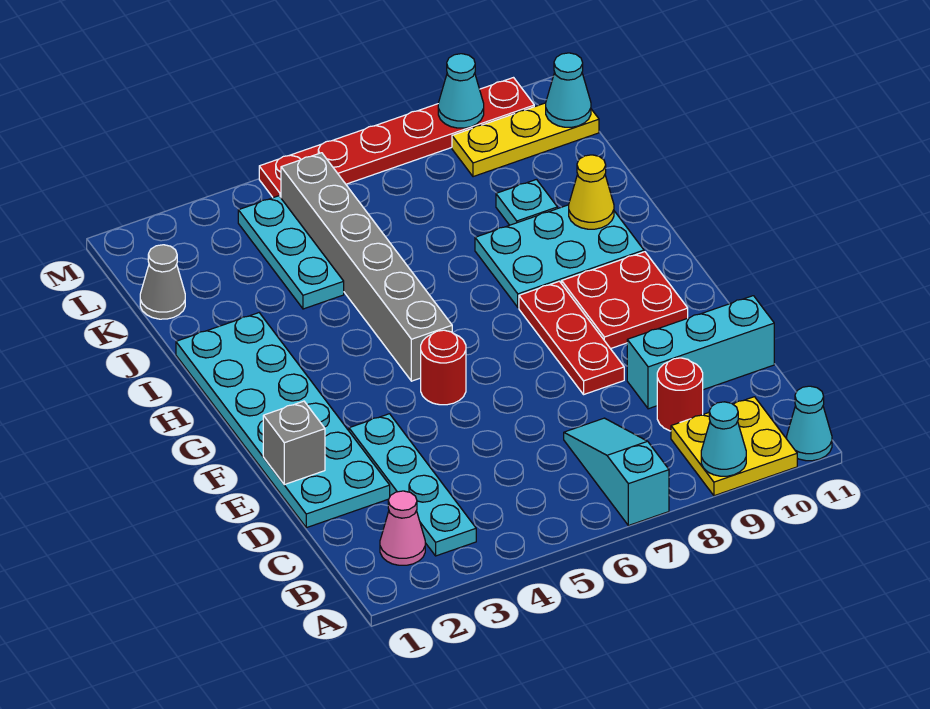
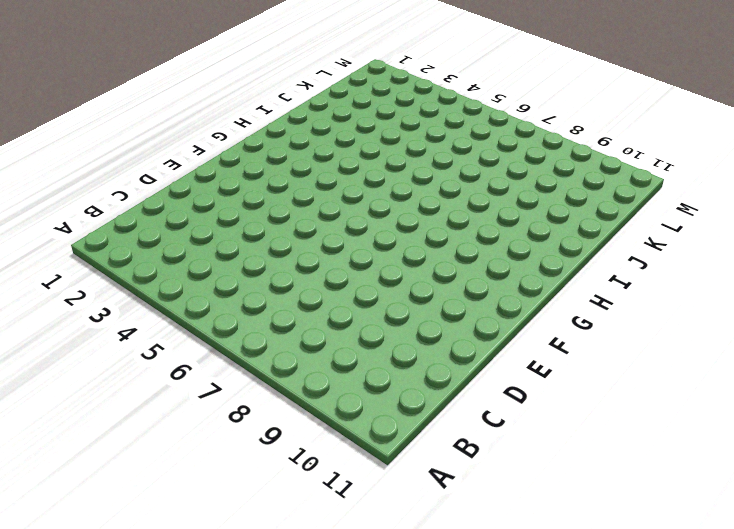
none -> cyan 1x3 slope [564,418,669,526]
none -> yellow 2x2 plate [671,397,797,496]
none -> cyan 1x1 cone [787,386,832,461]

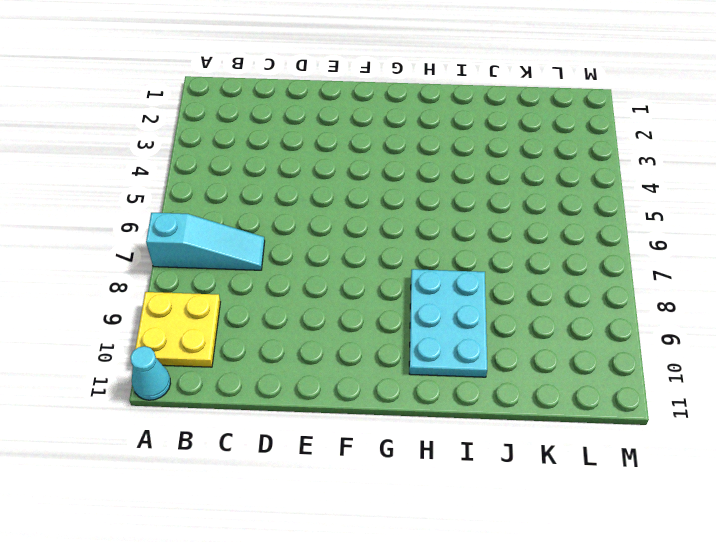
none -> pink 1x1 cone [380,491,425,565]
none -> cyan 1x4 plate [349,414,476,556]
none -> red 1x1 round brick [657,358,703,431]

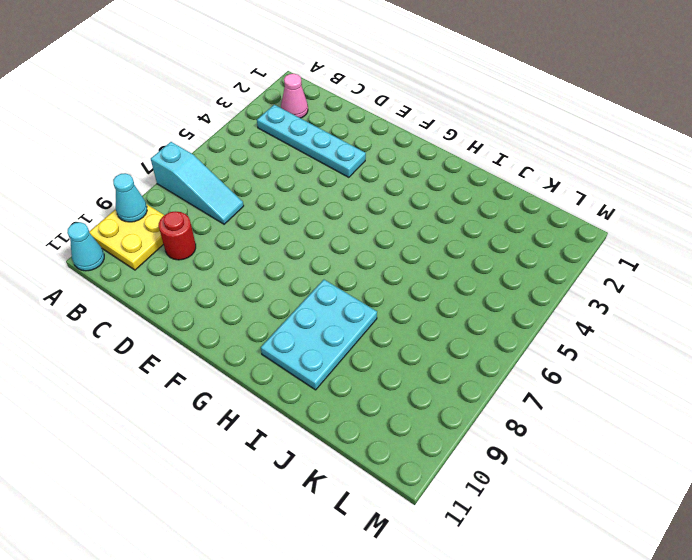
none -> cyan 2x6 plate [176,313,390,528]
none -> cyan 1x3 brick [627,296,774,409]
none -> red 1x3 plate [519,281,624,394]

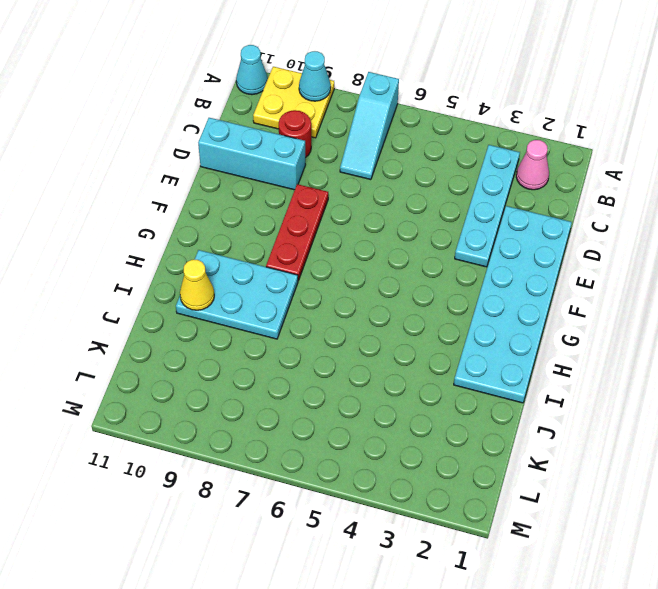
none -> red 1x1 round brick [421,330,466,405]
none -> red 2x2 plate [562,252,688,349]
none -> grey 1x6 brick [281,153,452,381]

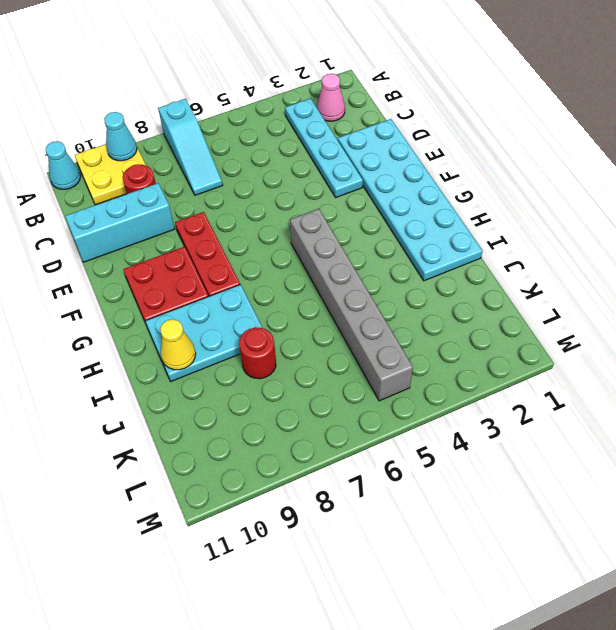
red 1x1 round brick [239,327,276,379] -> red 1x1 round brick moved to [421,330,466,405]
none -> cyan 1x3 plate [238,196,344,309]
none -> cyan 1x1 plate [496,179,557,225]
none -> grey 1x1 cone [140,245,185,319]

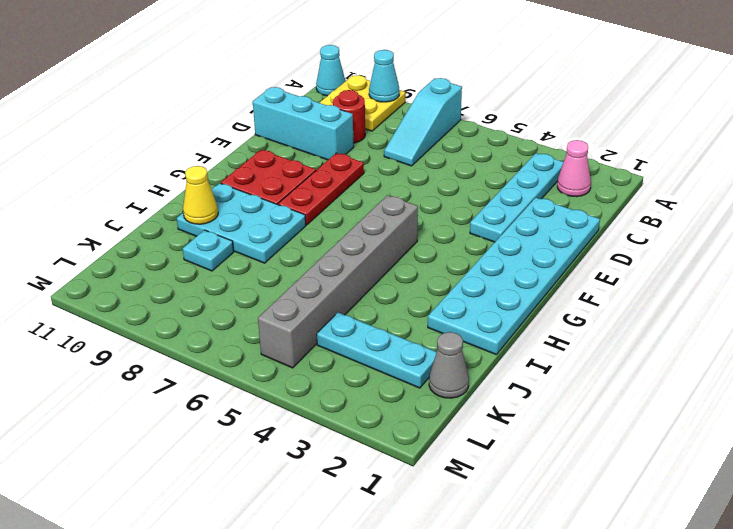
cyan 1x3 plate [317,312,437,388] -> cyan 1x3 plate turned to [238,196,344,309]
none -> red 1x1 round brick [421,330,466,405]
none -> yellow 1x3 plate [452,103,599,177]
none -> red 1x6 plate [259,78,534,198]

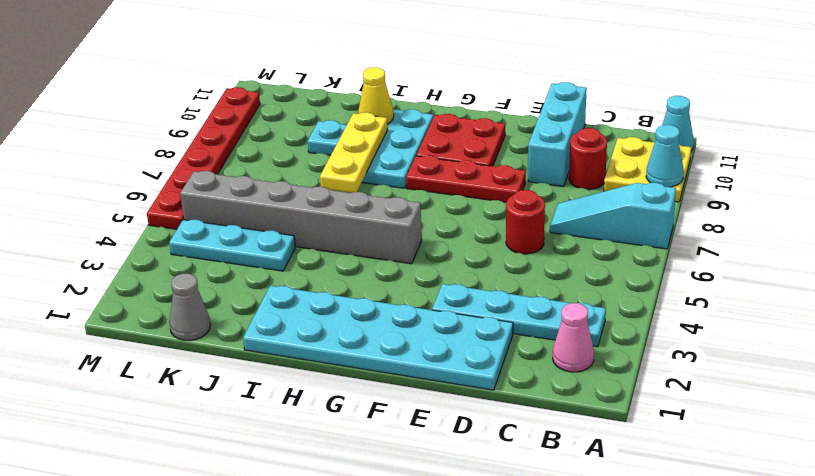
red 1x1 round brick [506,190,545,254] -> red 1x1 round brick moved to [421,330,466,405]
yellow 1x3 plate [320,112,388,193] -> yellow 1x3 plate moved to [452,103,599,177]
none -> grey 1x1 brick [263,401,325,485]
none -> cyan 1x1 cone [546,53,591,127]
none -> cyan 1x1 cone [438,54,484,128]

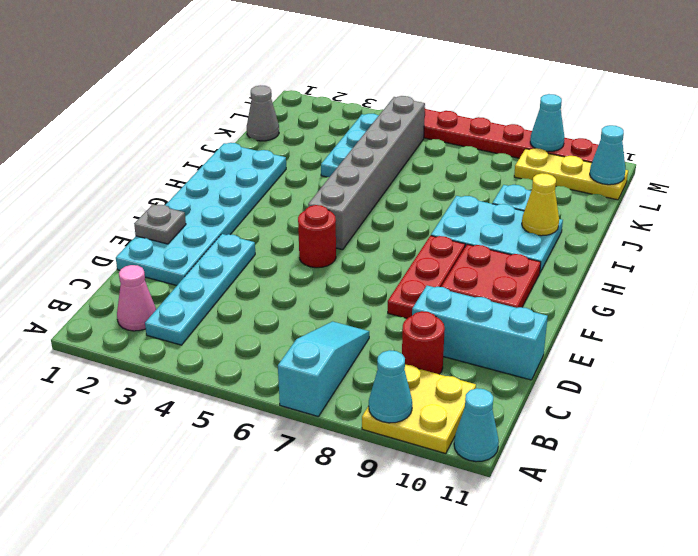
grey 1x1 plate [134,204,186,244] -> grey 1x1 brick [263,401,325,485]

